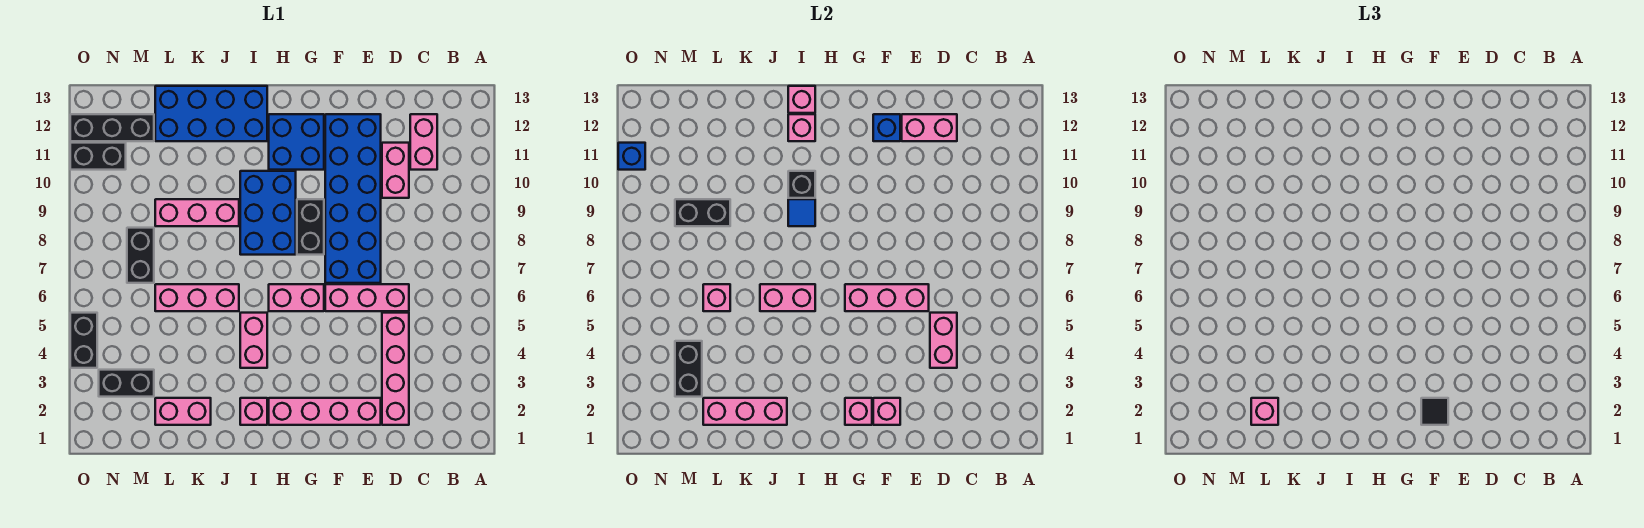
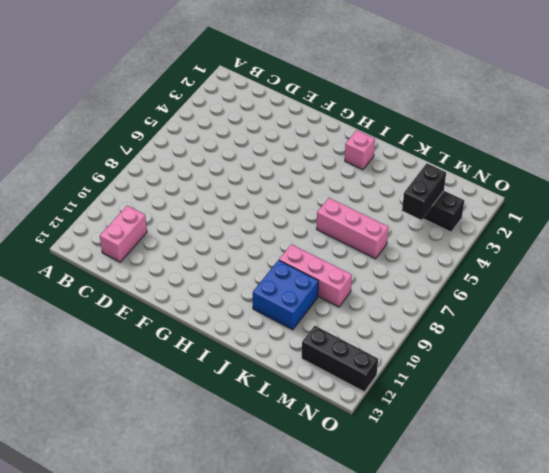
blue 2x2 brick [253,260,318,330] -> blue 2x2 brick moved to [269,114,324,170]
none -> pink 1x4 brick [382,313,409,425]
none -> pink 1x3 brick [325,284,409,311]
none -> pink 1x2 brick [382,143,409,198]
none -> pink 1x4 brick [269,398,381,425]

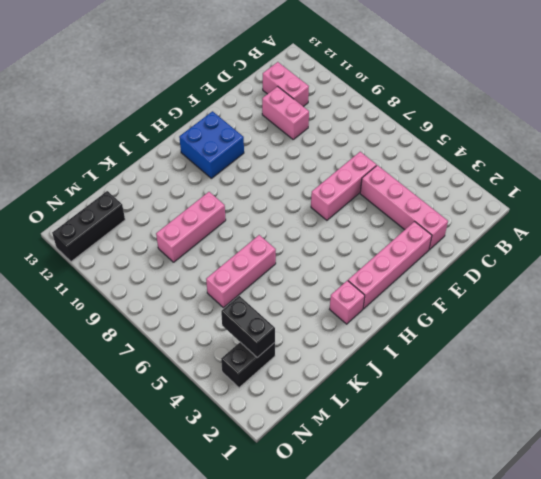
none -> blue 2x6 brick [325,114,381,283]
none -> pink 1x2 brick [269,284,324,311]
none -> black 1x2 brick [297,199,324,255]
none -> blue 2x3 brick [240,171,296,255]

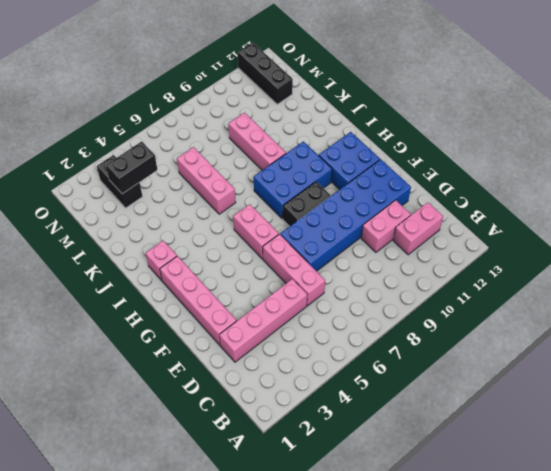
none -> pink 1x2 brick [240,313,267,368]
none -> blue 2x4 brick [155,86,267,141]
none -> pink 1x2 brick [155,398,211,425]
none -> black 1x2 brick [127,228,154,283]

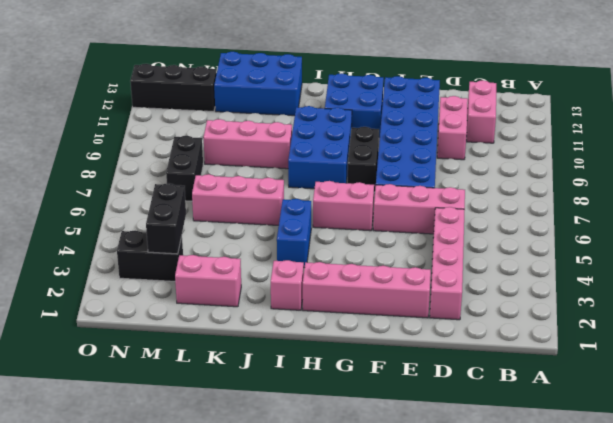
blue 1x2 brick [277,199,311,268] -> pink 1x2 brick [240,313,267,368]
blue 2x3 brick [214,52,302,116] -> blue 2x4 brick [155,86,267,141]
none -> black 1x2 brick [70,143,126,170]
none -> black 1x2 brick [70,313,97,368]
none -> pink 1x2 brick [930,313,957,368]
none -> pink 1x2 brick [902,114,957,141]

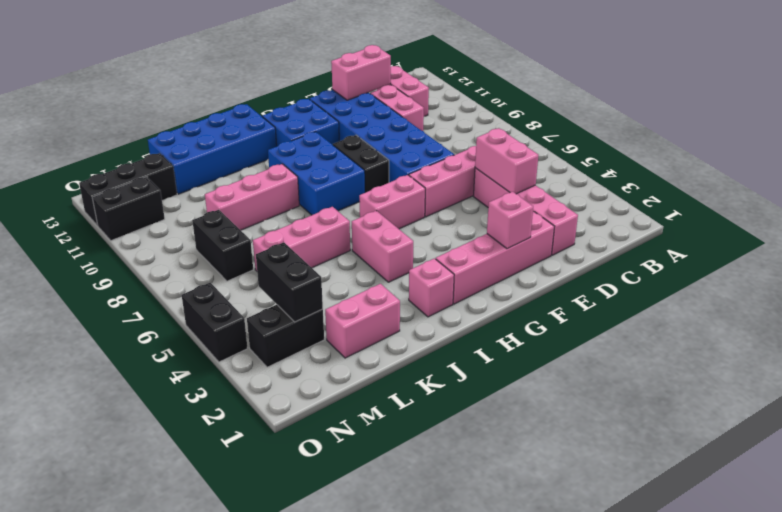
none -> pink 1x3 brick [845,284,929,311]
none -> blue 1x1 brick [873,114,900,141]
none -> pink 1x1 brick [845,398,872,425]
none -> pink 1x2 brick [760,284,815,311]

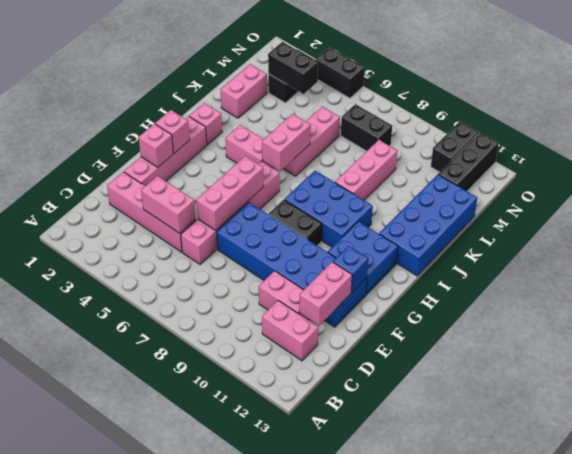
none -> blue 1x1 tile [788,199,815,226]
none -> black 1x1 brick [788,171,815,198]
none -> pink 1x1 brick [788,114,815,141]
none -> pink 1x1 brick [788,86,815,113]

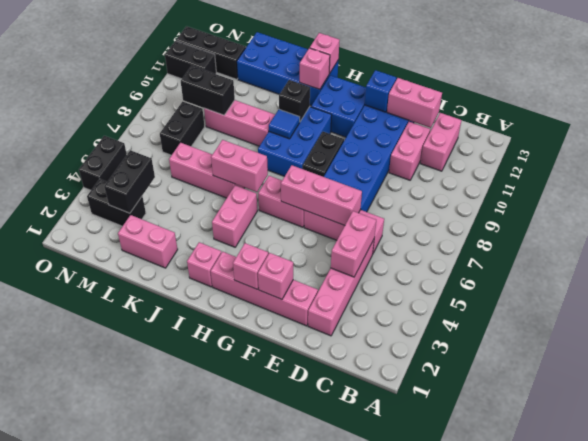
none -> pink 1x3 brick [703,398,787,425]
none -> pink 1x1 brick [703,284,730,311]
none -> blue 1x1 brick [618,143,645,170]
none -> black 1x1 tile [1421,398,1448,425]

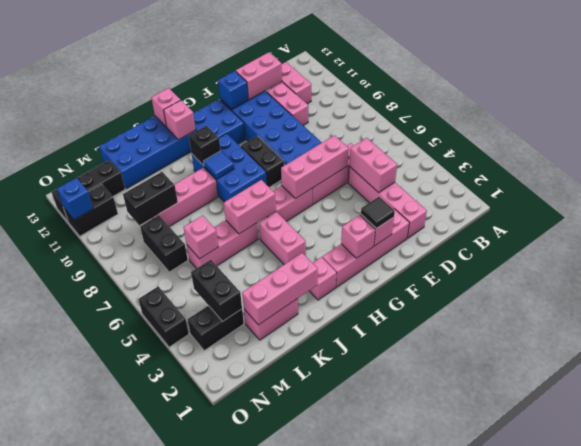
none -> pink 1x1 brick [1251,398,1278,425]

